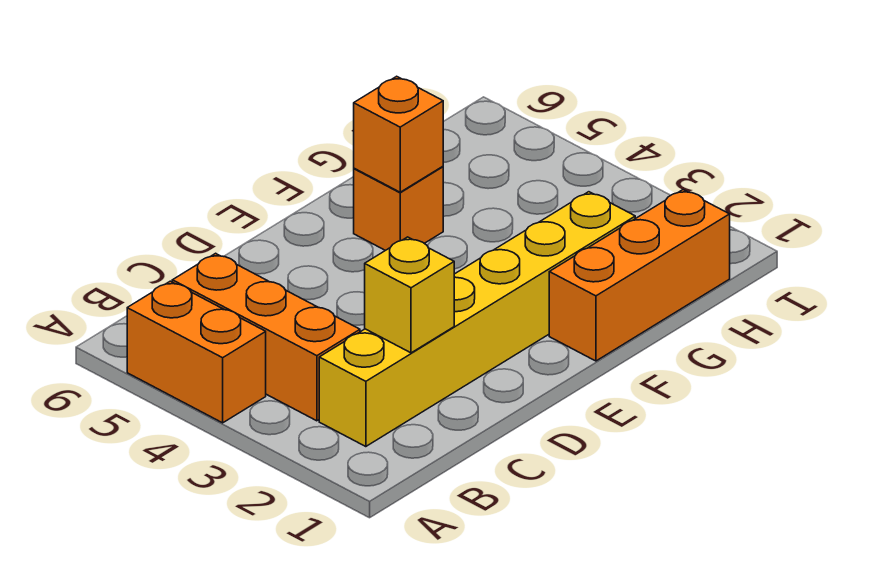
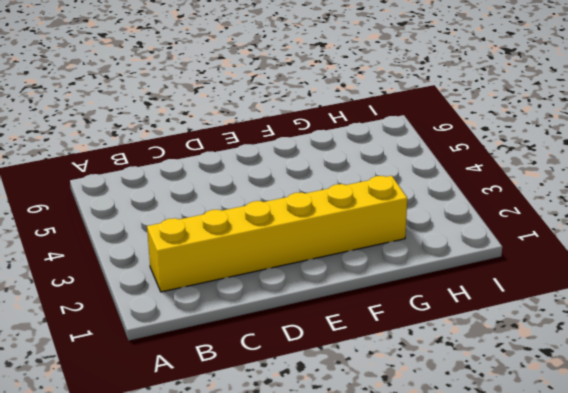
none -> orange 1x2 brick [127,281,266,423]
none -> orange 1x3 brick [172,253,360,421]

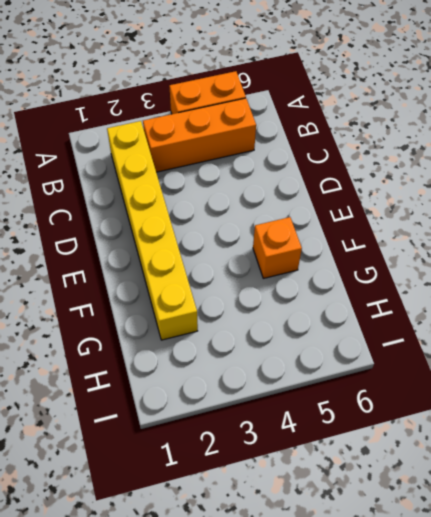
none -> orange 1x3 brick [549,190,730,361]
none -> yellow 1x1 brick [365,237,454,353]

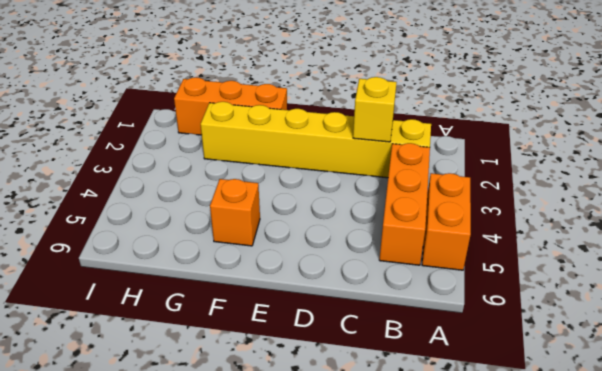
none -> orange 1x1 brick [354,76,443,192]

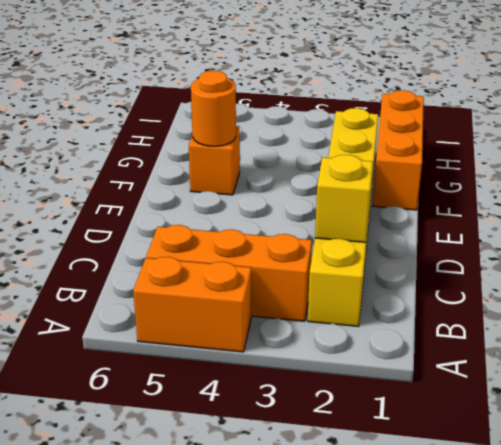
orange 1x1 round brick [191,71,236,146] -> orange 1x1 brick [354,76,443,192]

